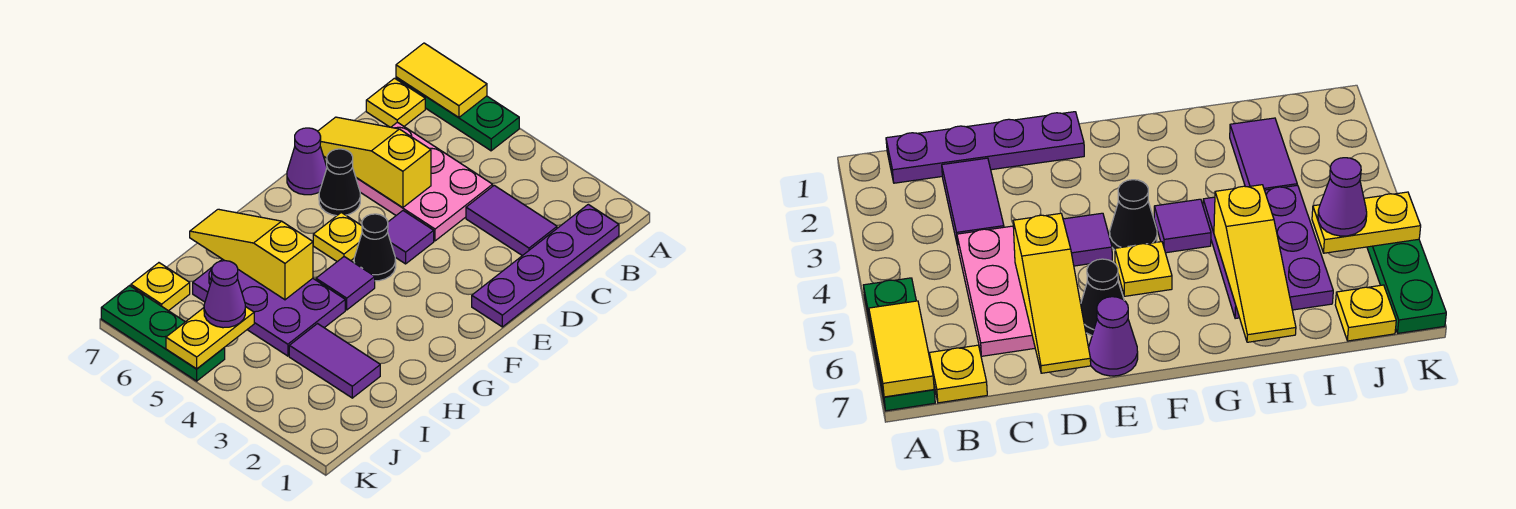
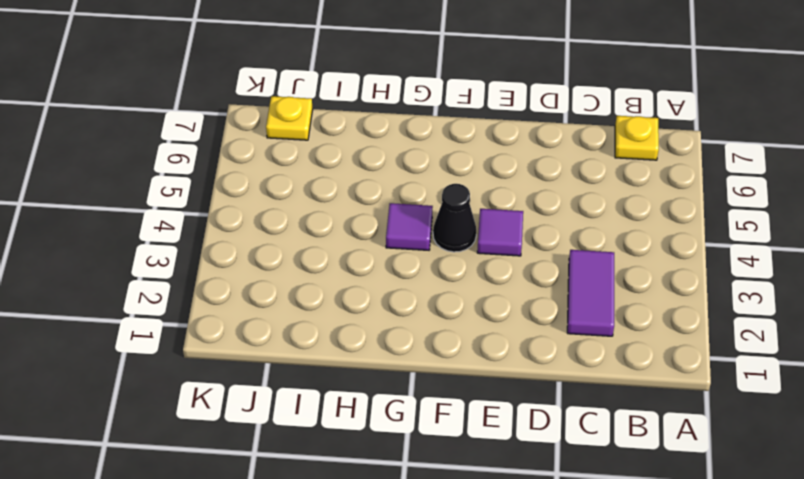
none -> green 1x3 plate [396,77,519,151]
none -> purple 1x4 plate [472,204,619,327]
none -> pink 2x3 plate [356,122,493,241]

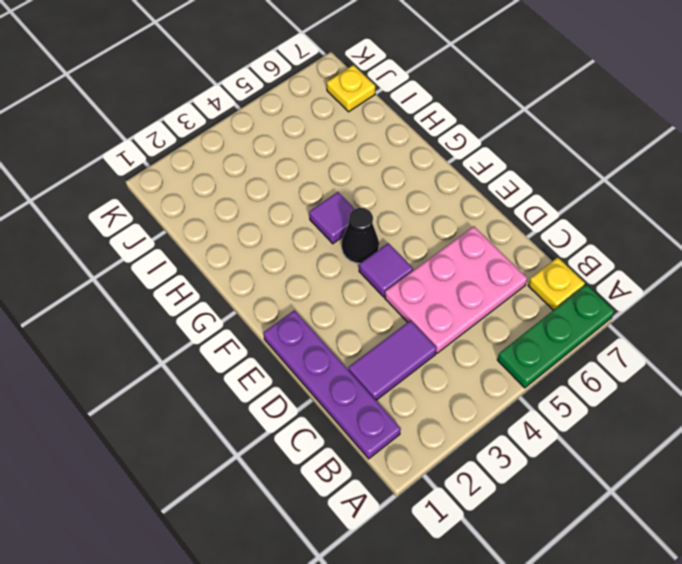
none -> black 1x1 cone [319,149,360,216]
none -> purple 1x1 cone [287,128,327,195]
none -> yellow 1x1 plate [313,212,362,262]

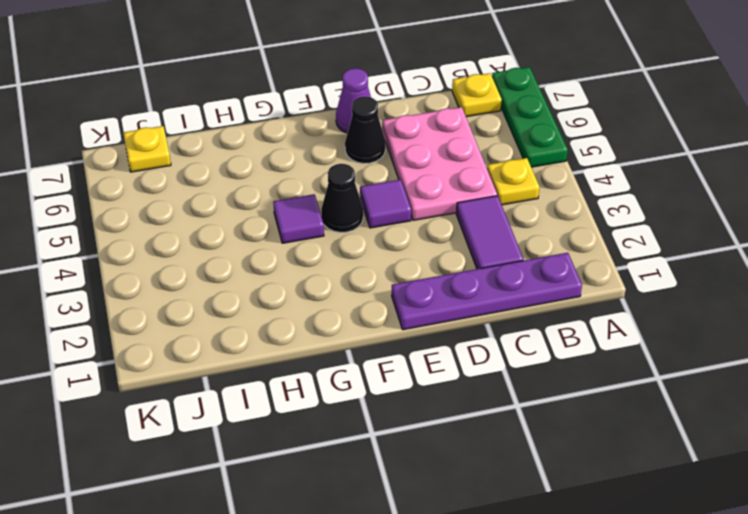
yellow 1x1 plate [487,158,540,205] -> yellow 1x1 plate moved to [313,212,362,262]
none -> purple 2x3 plate [193,259,345,356]
none -> purple 1x2 tile [289,324,380,398]
none -> green 1x3 plate [101,286,225,381]

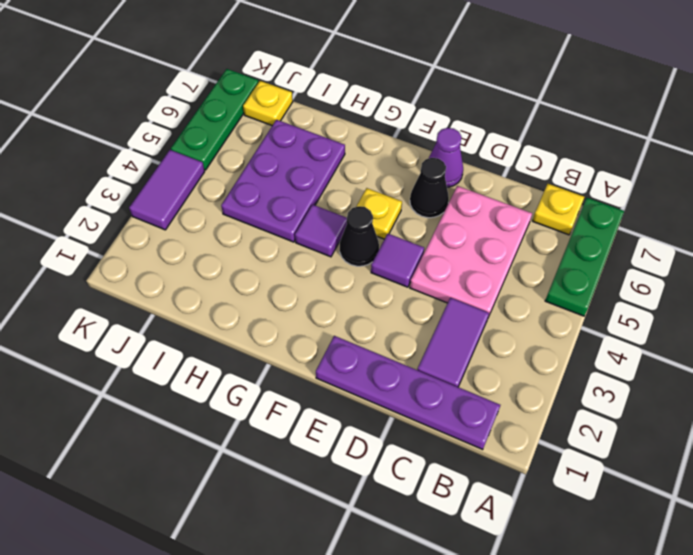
purple 1x2 tile [129,150,205,230] -> purple 1x2 tile moved to [289,324,380,398]
none -> yellow 1x2 tile [396,43,487,118]
none -> yellow 1x3 slope [318,117,431,208]
none -> yellow 1x3 slope [190,209,313,300]

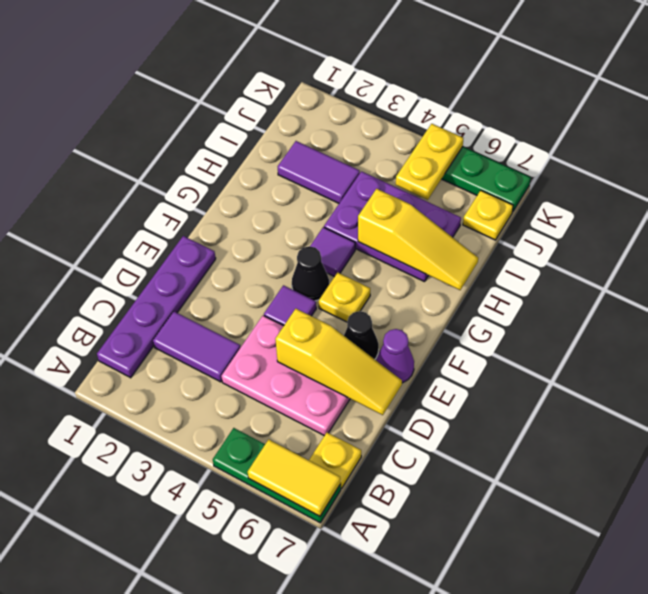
none -> purple 1x1 cone [204,261,245,328]

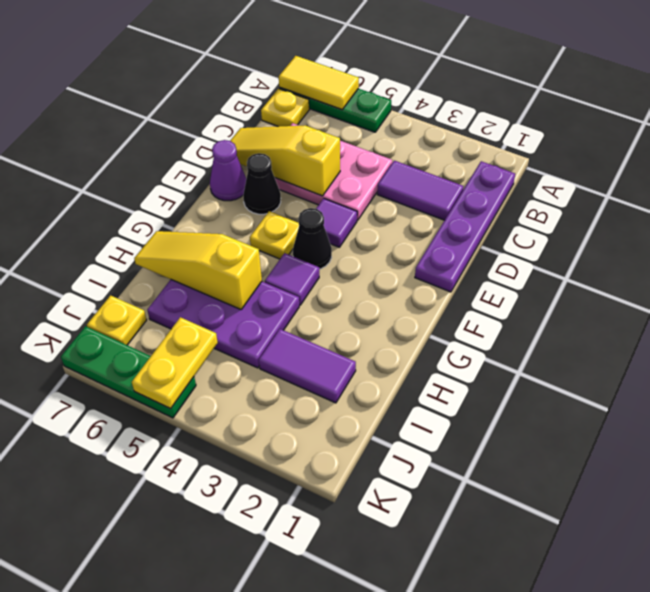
none -> purple 1x1 cone [204,261,245,328]

